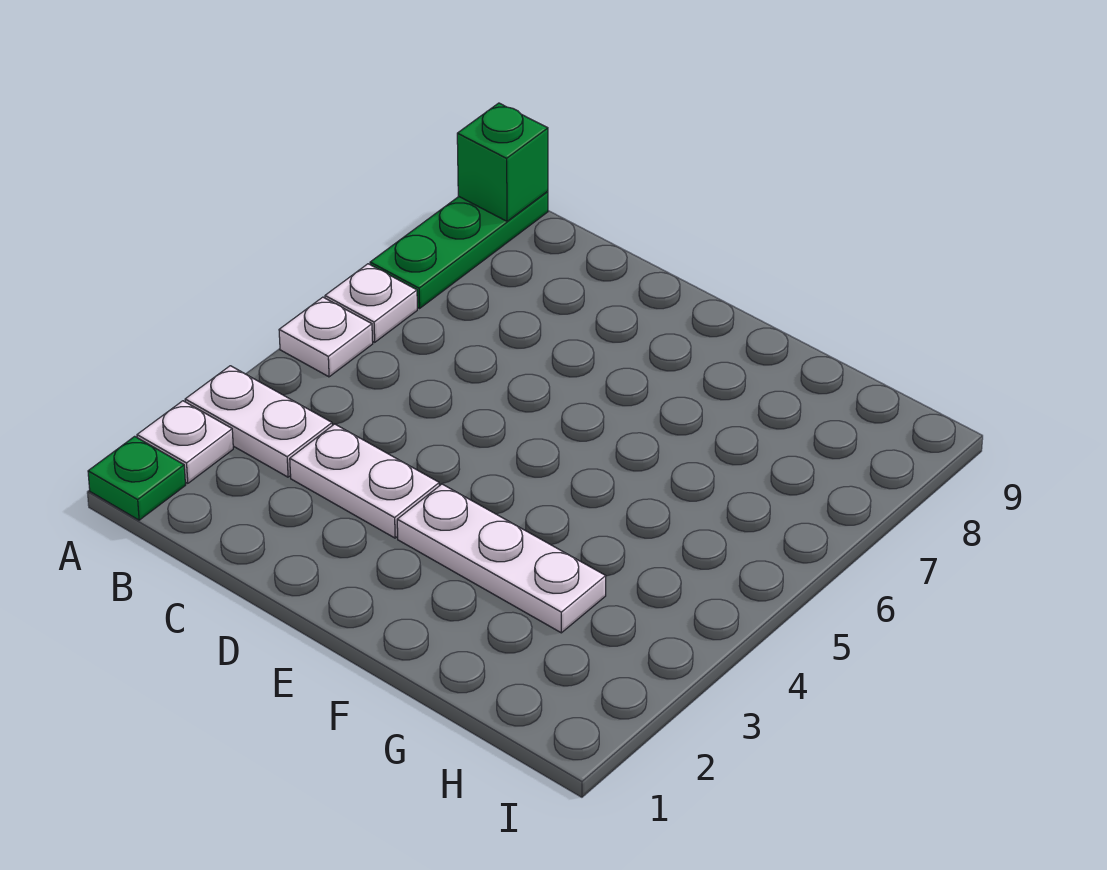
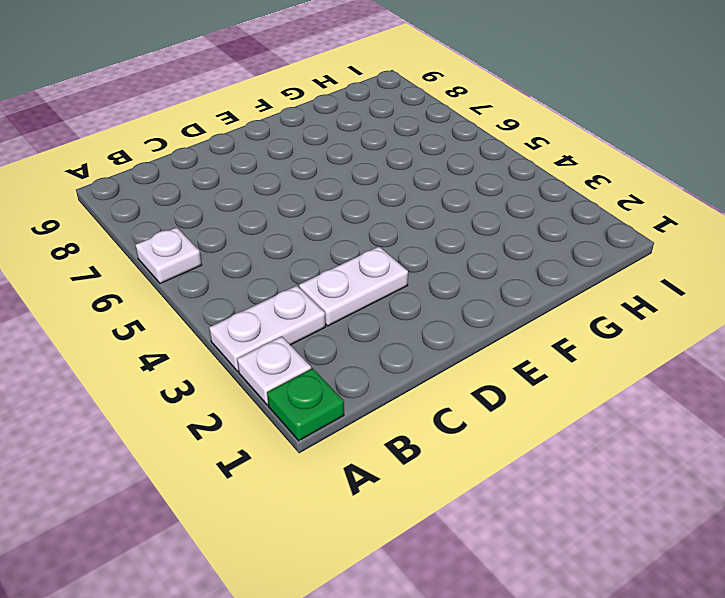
none -> white 1x1 plate [279,297,373,377]
none -> green 1x3 plate [370,191,548,308]

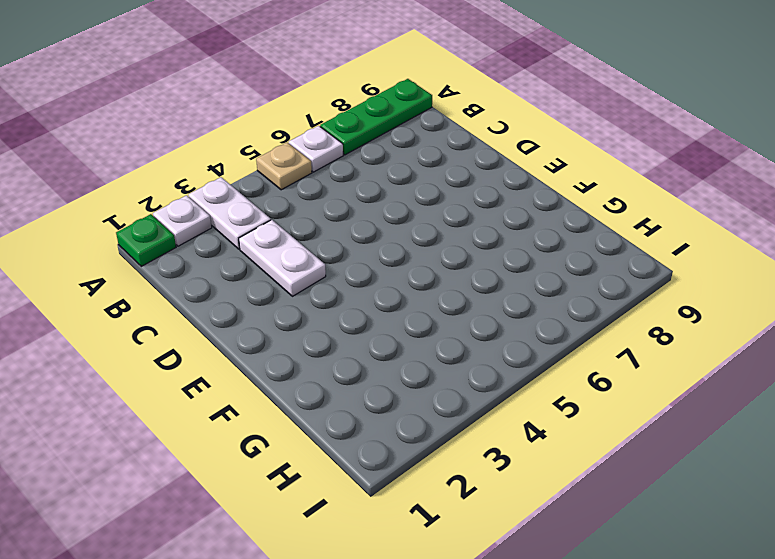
tan 1x1 plate [256,143,312,190] -> white 1x1 plate [279,297,373,377]
none -> white 1x3 plate [397,484,606,633]
none -> green 1x1 brick [457,103,548,221]

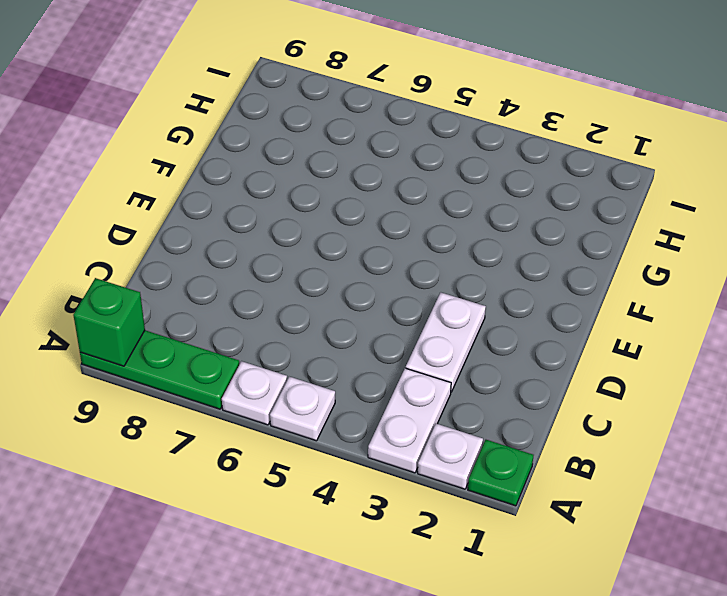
none -> white 1x3 plate [397,484,606,633]

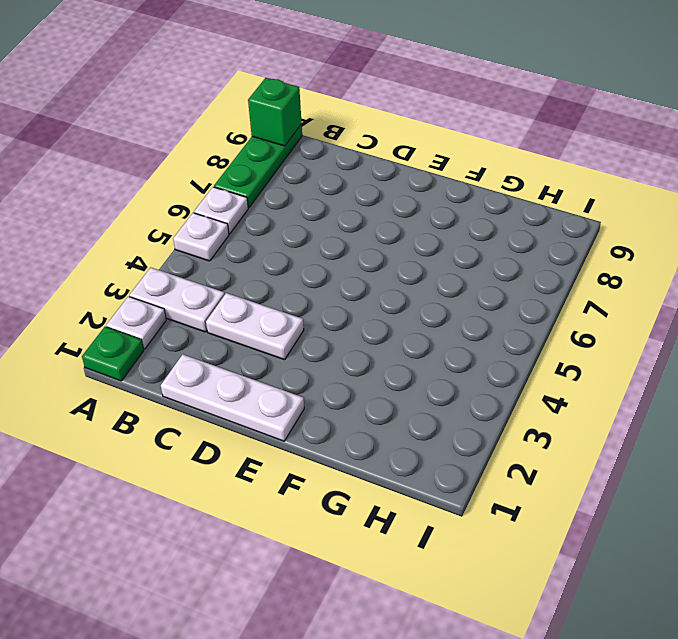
white 1x3 plate [161,354,304,441] -> white 1x3 plate moved to [397,484,606,633]

